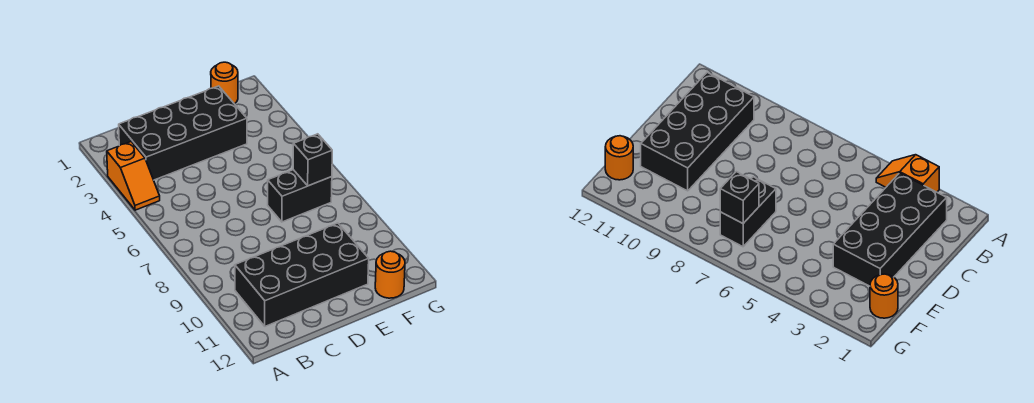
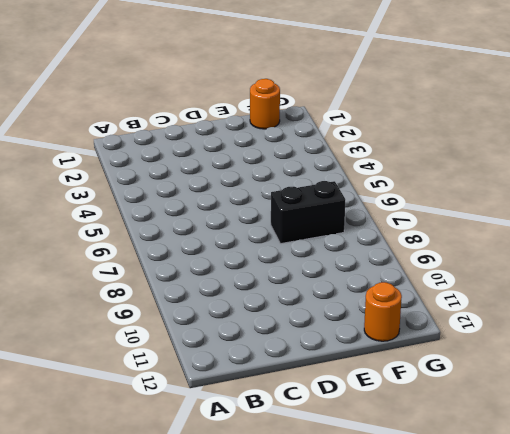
none -> orange 1x2 slope [107,142,160,210]
none -> black 2x4 brick [119,86,247,180]

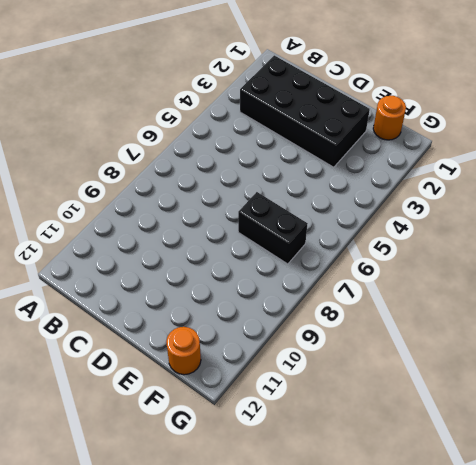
none -> orange 1x2 slope [107,142,160,210]
none -> black 2x4 brick [235,223,369,326]

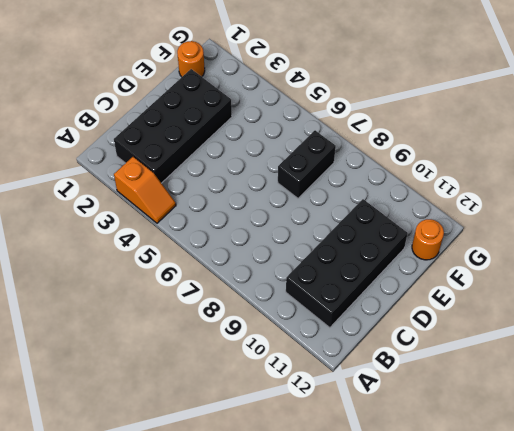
none -> black 1x1 brick [293,134,332,186]

